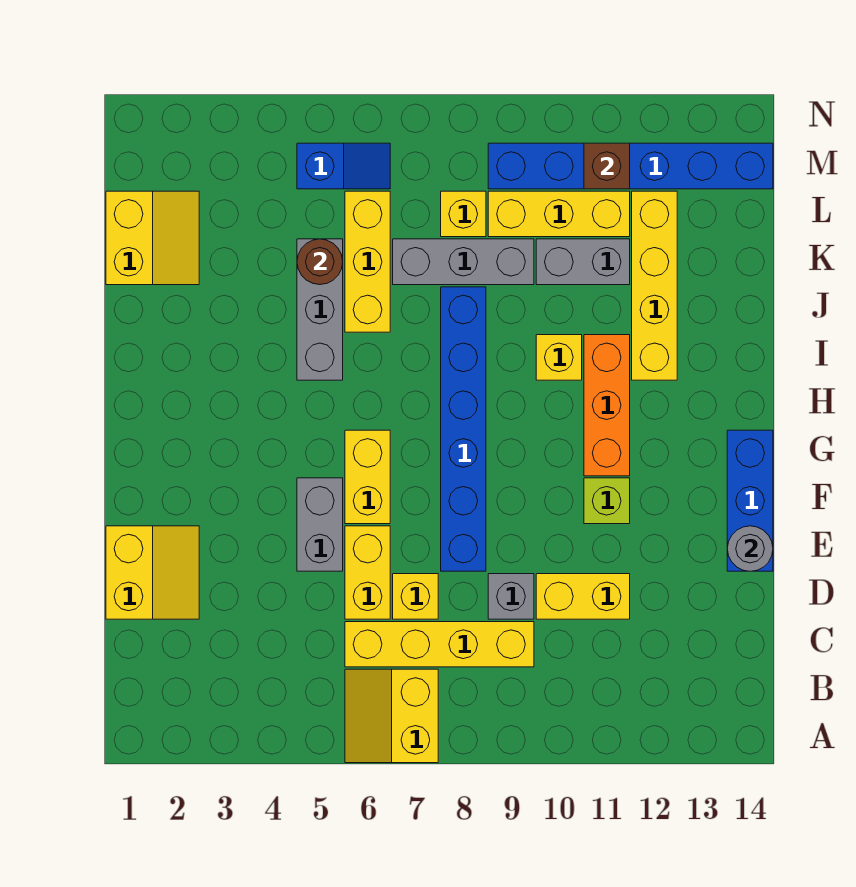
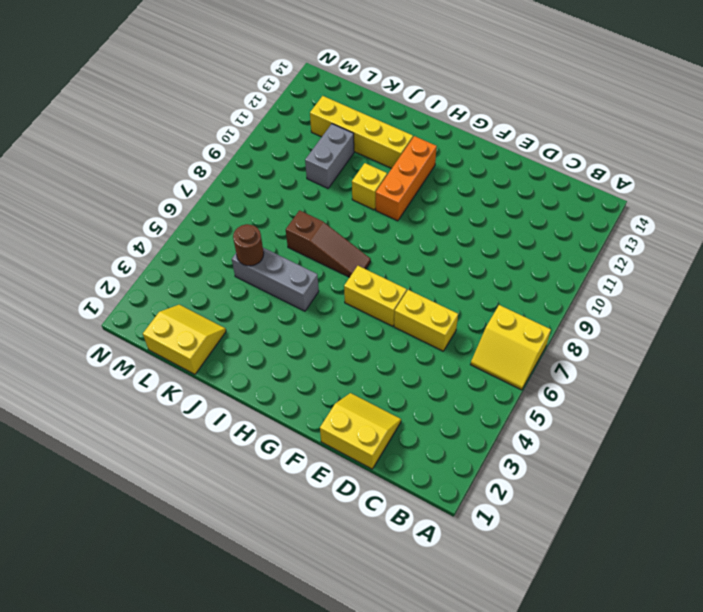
brown 1x3 slope [286,210,371,277] -> none
orange 1x3 brick [376,136,437,221] -> orange 1x3 brick turned to [584,335,630,476]
none -> yellow 1x4 brick [345,622,534,667]
none -> yellow 1x1 brick [393,574,438,619]
none -> grey 1x1 brick [488,574,534,619]

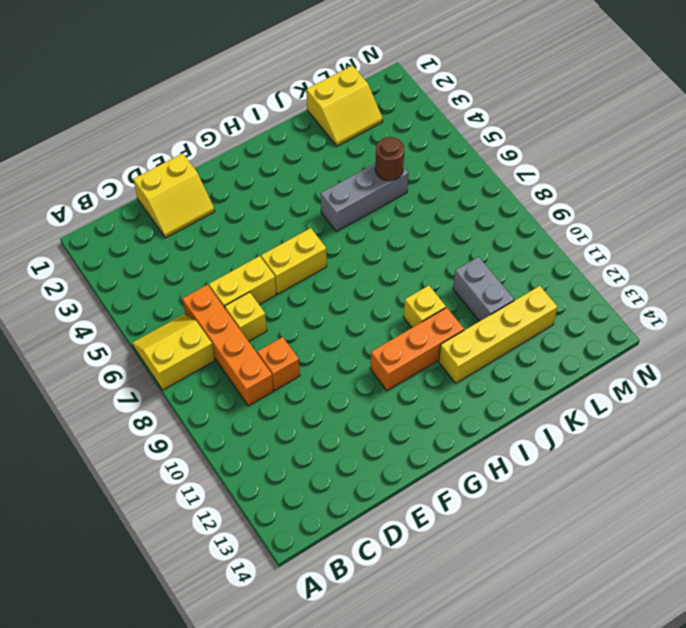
orange 1x4 brick [182,285,273,406] -> yellow 1x4 brick [345,622,534,667]
orange 1x1 brick [257,337,300,390] -> grey 1x1 brick [488,574,534,619]
none -> yellow 1x2 brick [536,574,630,619]
none -> grey 1x2 brick [297,478,343,571]
none -> blue 1x6 brick [441,287,486,571]

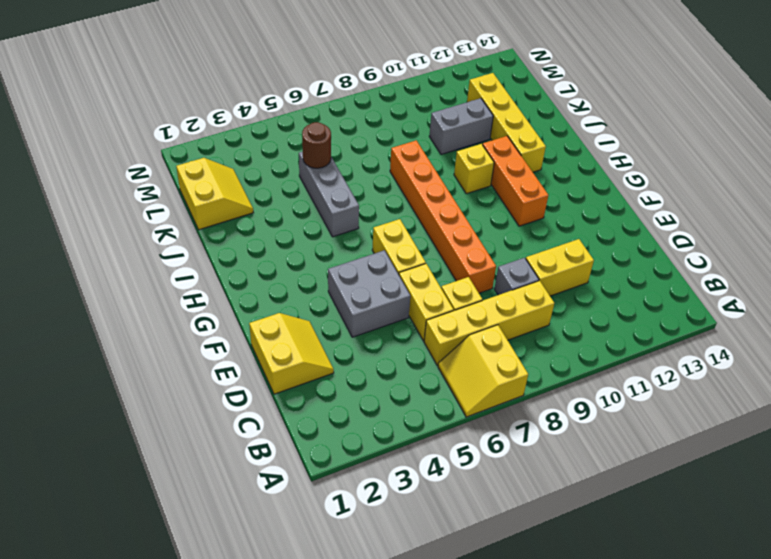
grey 2x2 brick [328,250,410,337] -> grey 1x2 brick [297,478,343,571]
orange 1x6 brick [390,140,496,293] -> blue 1x6 brick [441,287,486,571]
none -> blue 1x3 brick [727,430,773,571]
none -> lime 1x1 brick [584,478,630,524]
none -> yellow 1x3 brick [345,191,390,332]

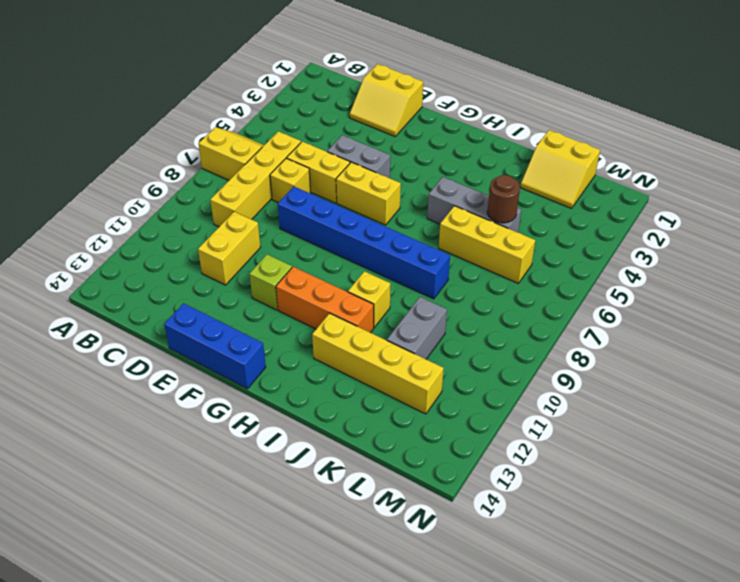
none -> grey 1x1 brick [488,574,534,619]
none -> grey 1x3 brick [393,239,534,285]
none -> yellow 1x1 brick [441,191,486,237]

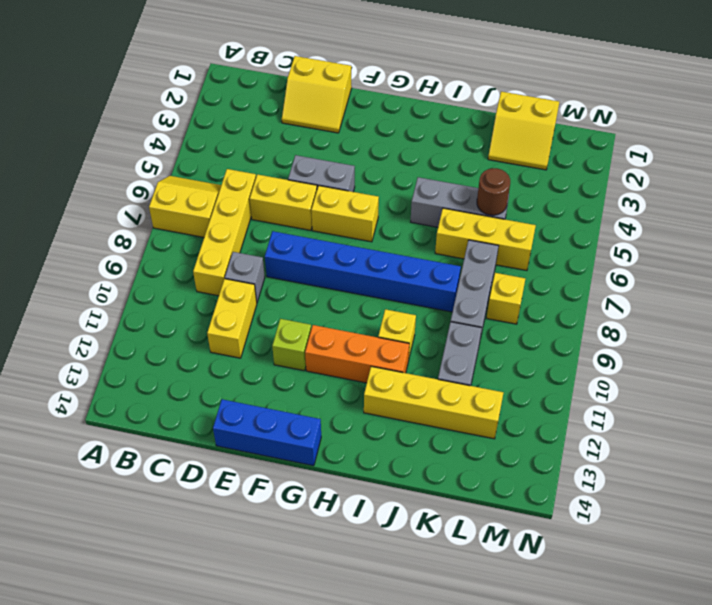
none -> yellow 1x1 brick [393,574,438,619]
none -> yellow 1x3 brick [488,191,630,237]
none -> blue 1x2 slope [297,143,390,189]

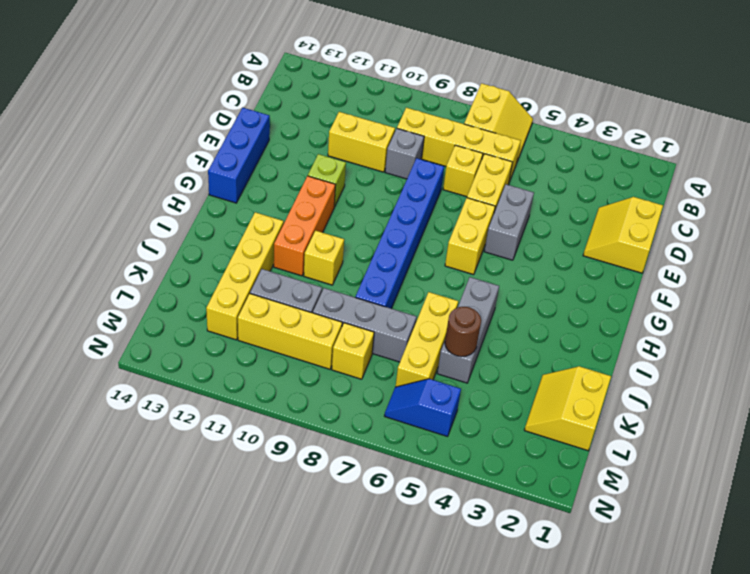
none -> blue 1x6 brick [488,143,773,189]
none -> grey 1x1 round brick [727,526,773,571]
none -> brown 1x1 brick [584,143,630,189]

